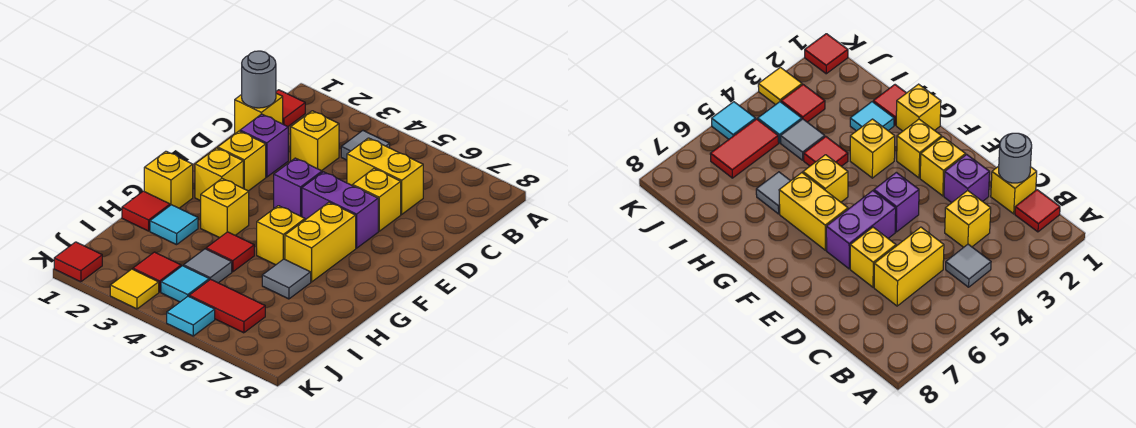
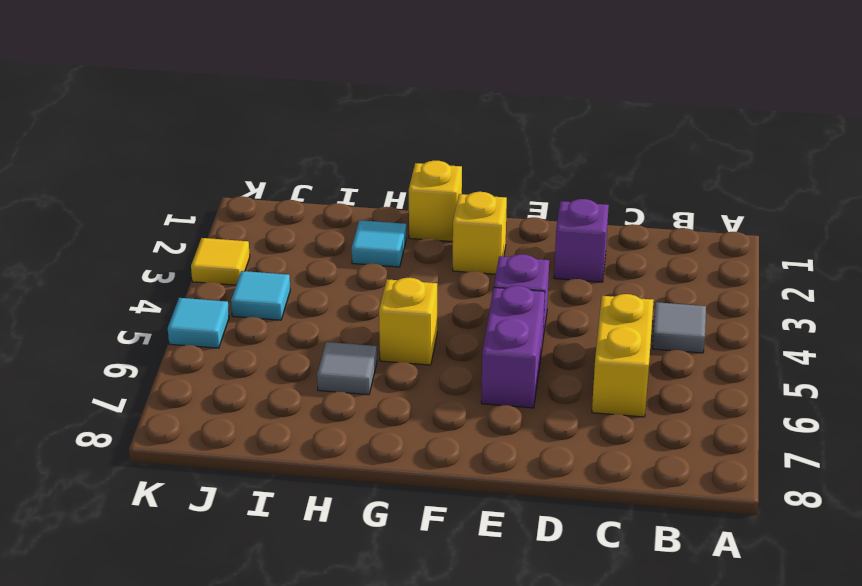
none -> red 1x1 tile [276,90,305,127]
none -> yellow 1x1 brick [235,93,283,134]
none -> yellow 1x1 brick [291,111,339,171]

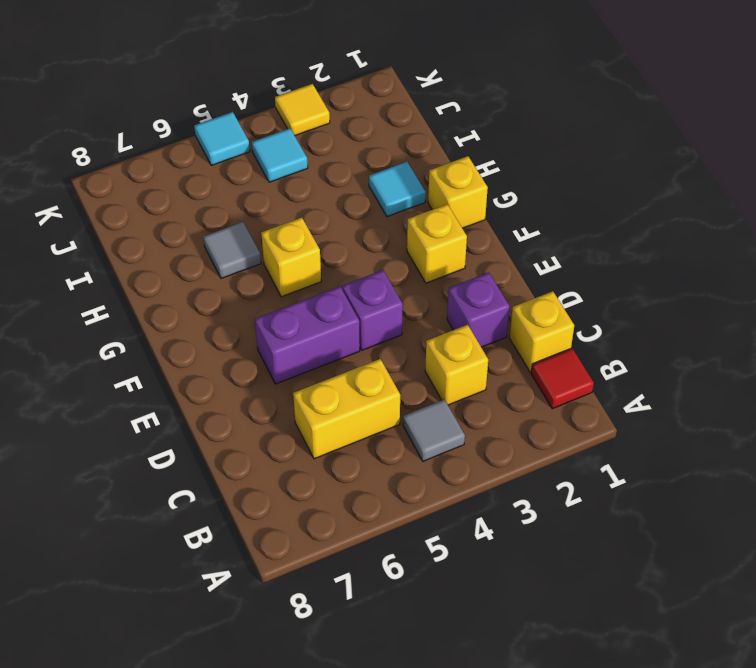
none -> yellow 1x1 brick [353,169,401,231]
none -> yellow 1x1 brick [218,131,266,191]
none -> yellow 1x2 brick [285,202,356,282]

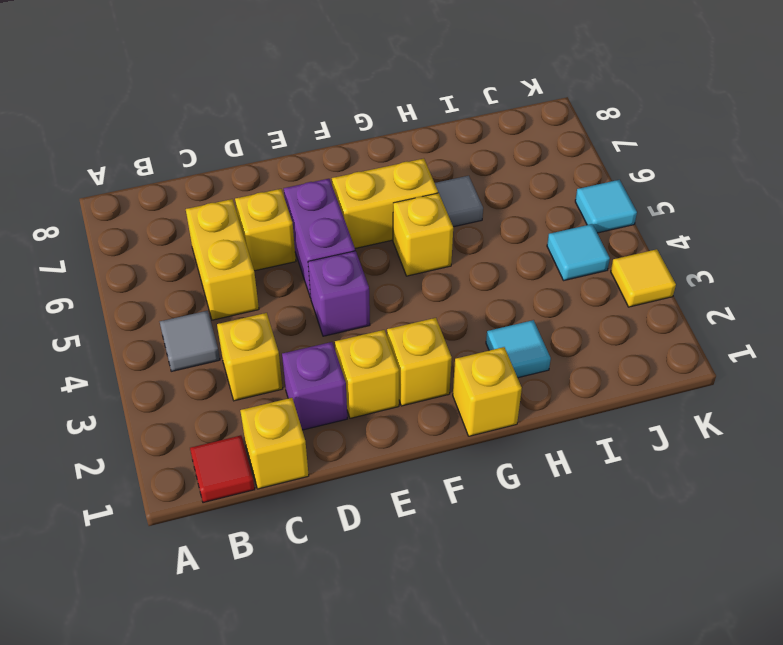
none -> yellow 1x1 brick [201,179,249,238]
none -> red 1x1 tile [122,191,170,231]
none -> red 1x1 tile [206,232,254,272]

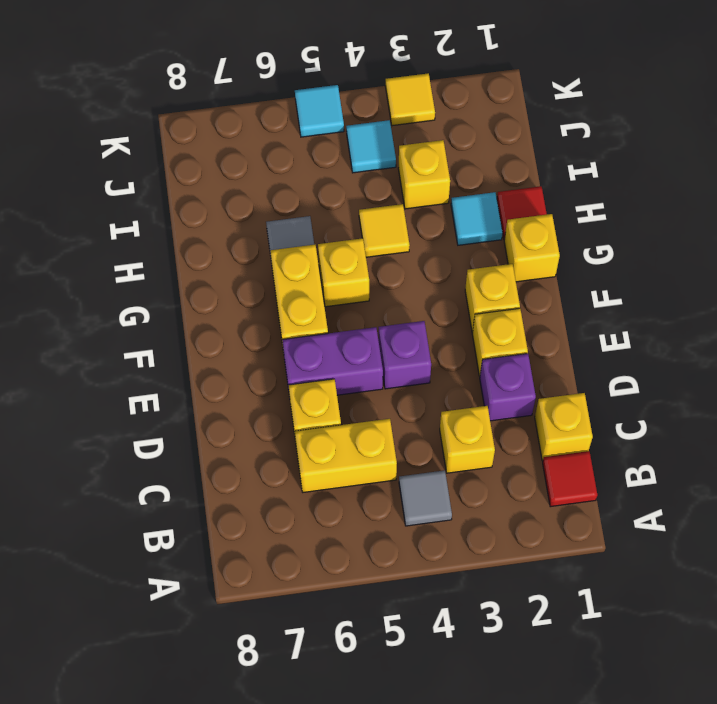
yellow 1x1 tile [359,204,410,257] -> red 1x1 tile [206,232,254,272]
yellow 1x1 brick [398,140,450,209] -> yellow 1x1 brick moved to [201,179,249,238]
none -> grey 1x1 tile [184,249,232,283]
none -> red 1x1 tile [133,252,181,292]
none -> red 1x2 tile [189,279,265,333]

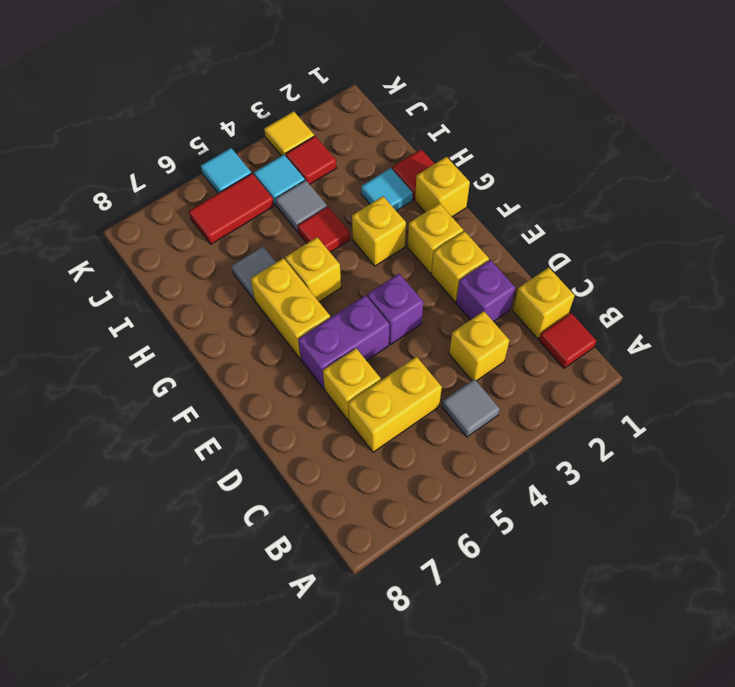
none -> red 1x1 tile [54,242,102,282]
none -> grey 1x1 round brick [242,51,276,108]

